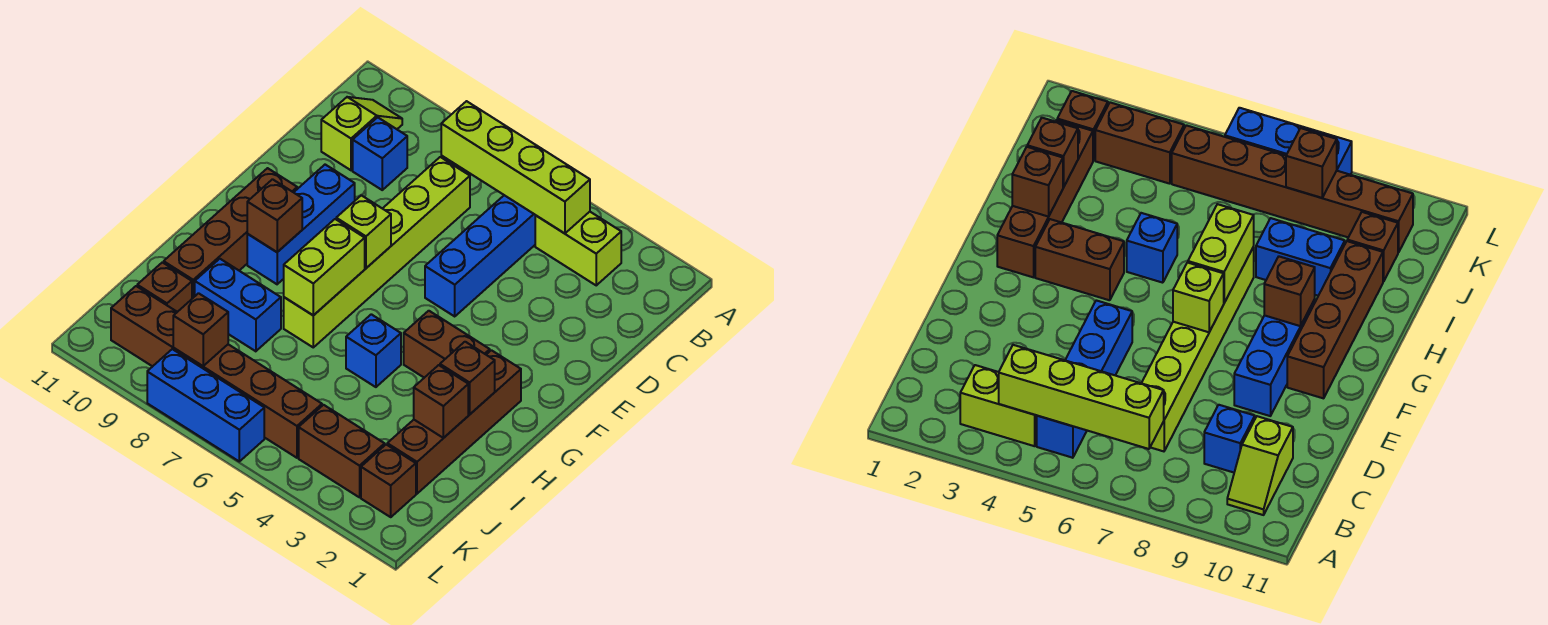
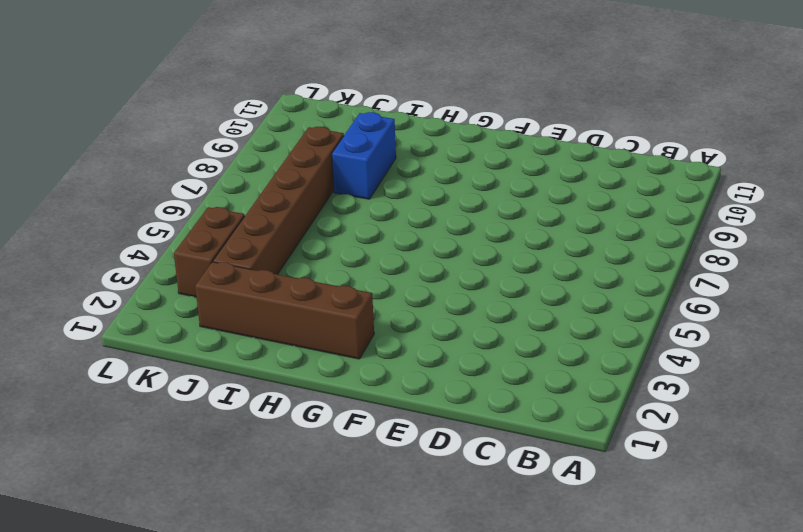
brown 1x6 brick [213,127,344,274] -> brown 1x6 brick moved to [111,286,322,458]
none -> lime 1x2 brick [535,212,621,285]
none -> blue 1x4 brick [425,195,535,316]
none -> lime 1x2 slope [321,97,402,170]

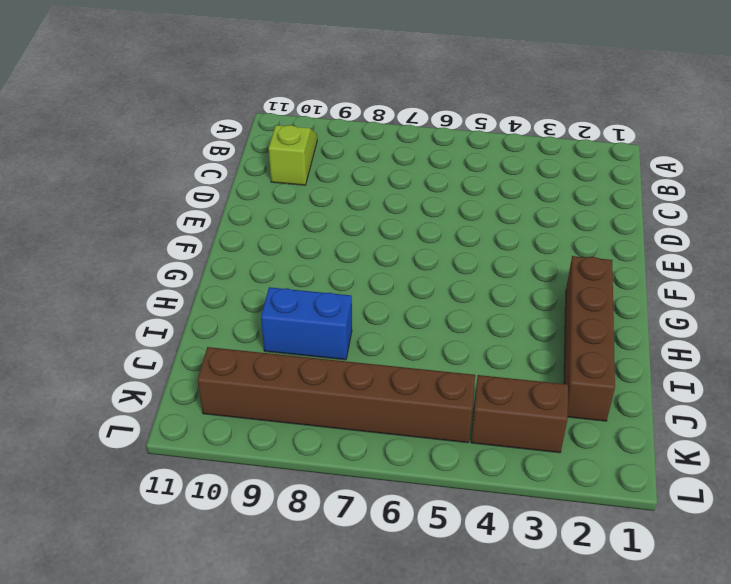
none -> lime 1x2 brick [535,212,621,285]
none -> blue 1x4 brick [425,195,535,316]
none -> lime 1x6 brick [284,157,470,347]

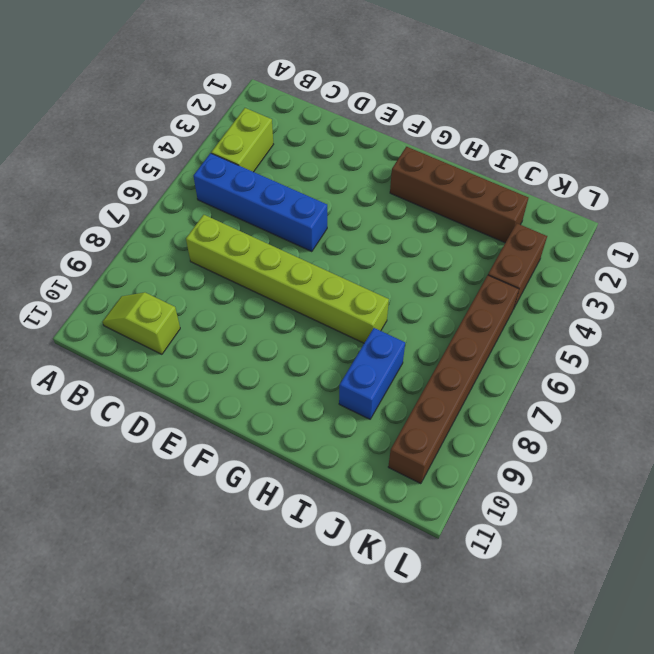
none -> blue 1x1 brick [353,117,407,190]
none -> blue 1x3 brick [247,165,355,284]
none -> brown 1x4 brick [164,168,297,299]

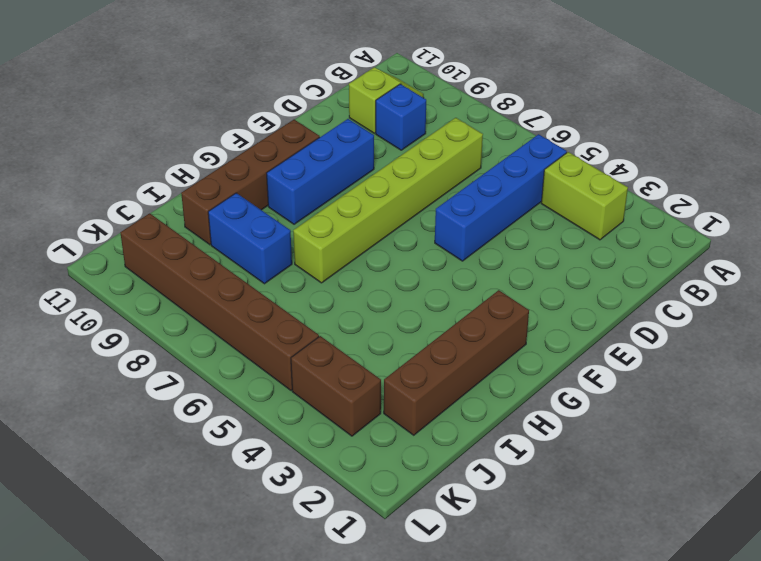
none -> brown 1x2 brick [404,311,490,378]
none -> blue 1x1 brick [346,314,401,387]
none -> brown 1x1 brick [137,262,192,312]

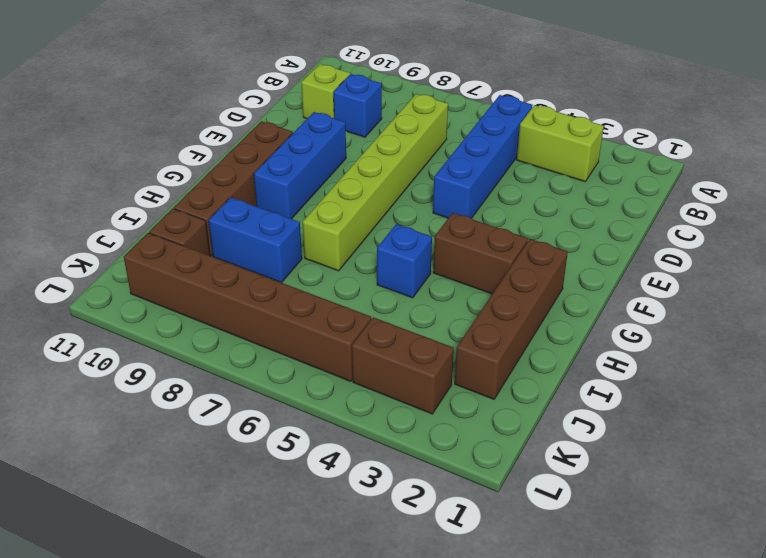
none -> brown 1x1 brick [361,445,416,517]
none -> blue 1x3 brick [147,349,264,461]
none -> lime 1x4 brick [441,101,590,233]

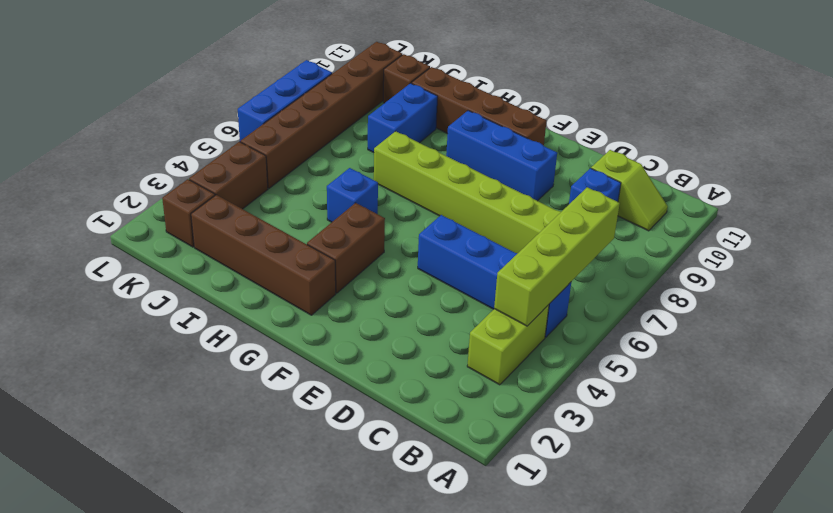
none -> lime 1x1 brick [336,195,391,268]
none -> lime 1x2 brick [284,219,365,315]
none -> brown 1x1 brick [247,179,302,252]

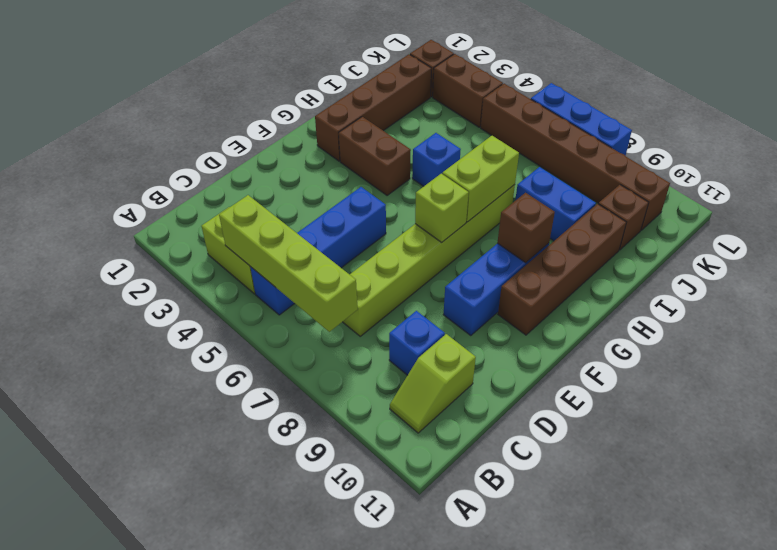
none -> brown 1x1 brick [440,342,495,414]
none -> brown 1x1 brick [414,365,468,438]
none -> brown 1x1 brick [173,293,228,366]

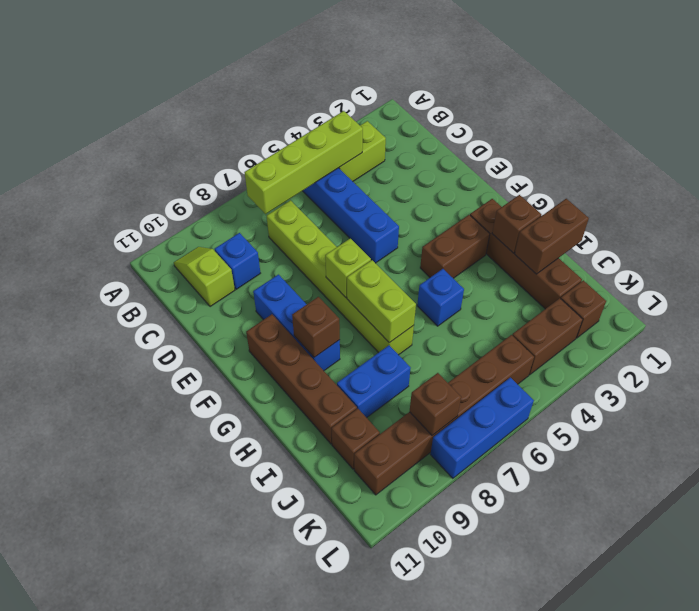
brown 1x2 brick [515,199,589,274] -> brown 1x1 brick [414,365,468,438]

